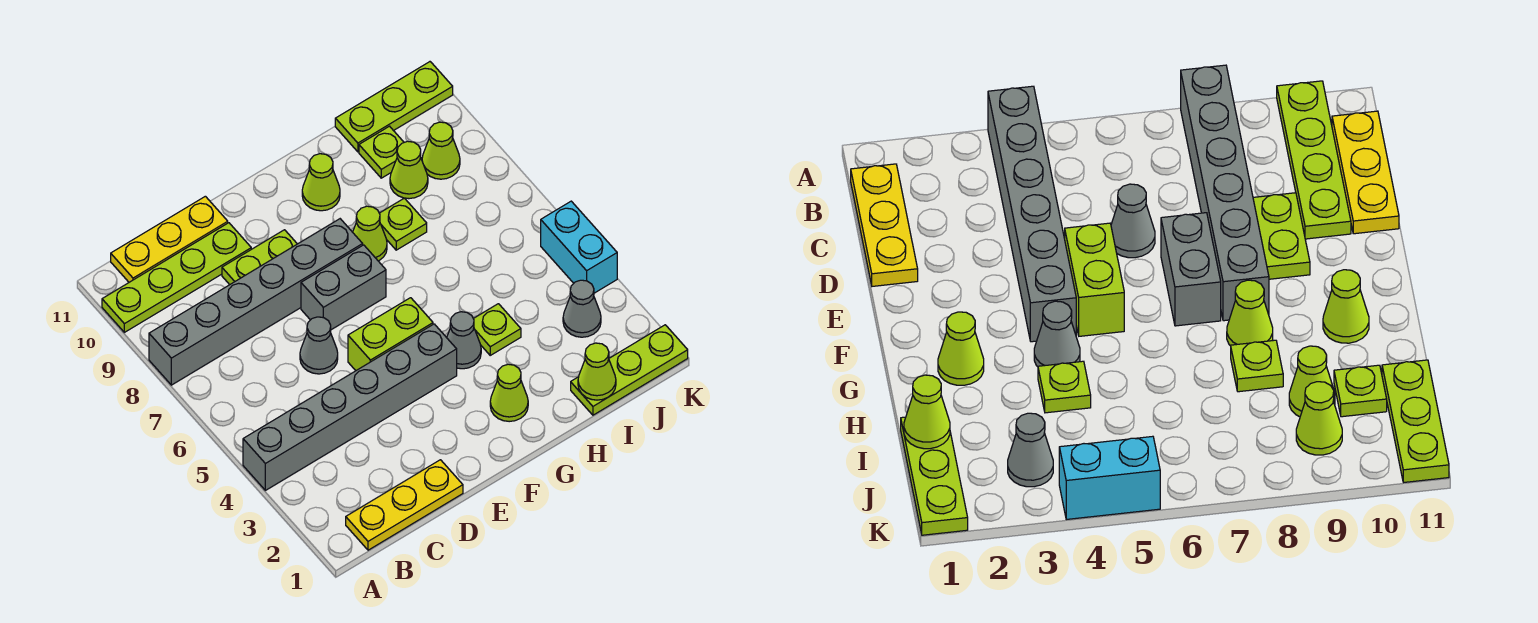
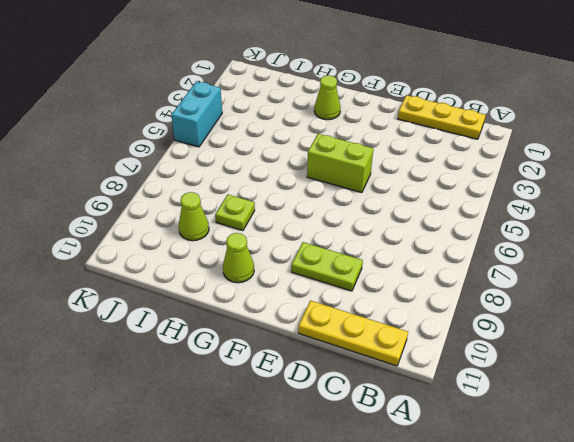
none -> grey 1x6 brick [243,324,457,490]
none -> grey 1x6 brick [149,219,363,385]
none -> lime 1x4 plate [102,223,251,332]

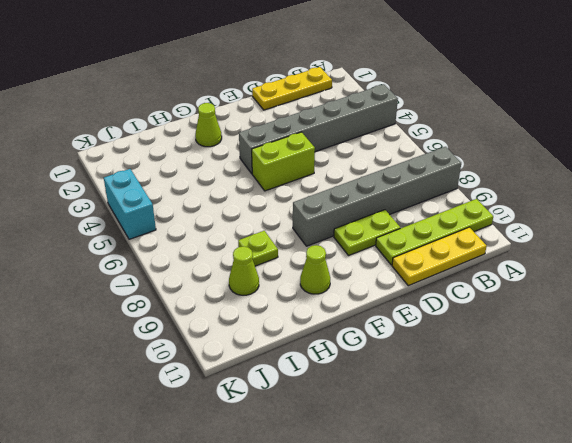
none -> grey 1x1 cone [300,317,338,374]
none -> grey 1x2 brick [301,245,386,330]
none -> grey 1x1 cone [447,312,481,369]

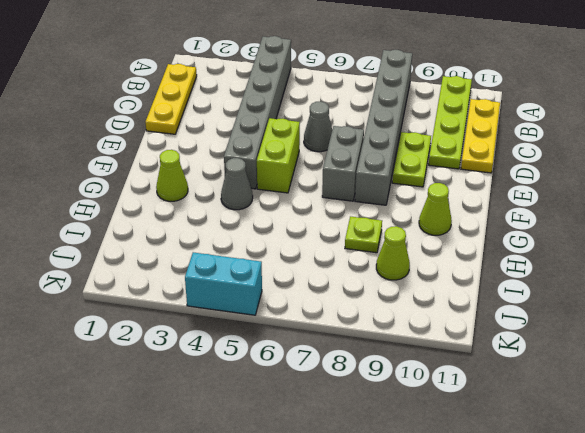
none -> lime 1x1 cone [353,206,387,261]
none -> lime 1x1 plate [473,304,521,355]
none -> lime 1x3 plate [571,325,688,415]

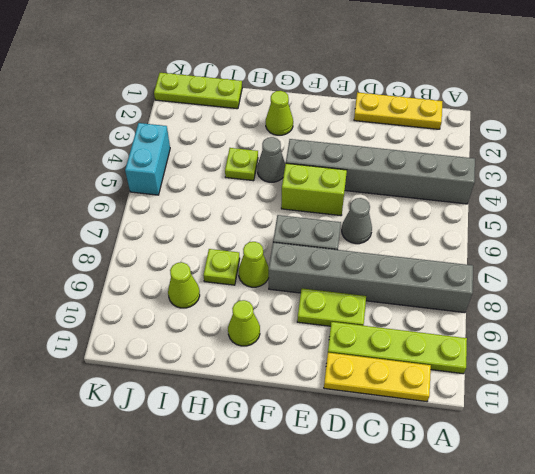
none -> lime 1x1 plate [359,126,404,178]
none -> lime 1x3 plate [335,62,453,152]
none -> grey 1x1 cone [563,280,601,337]

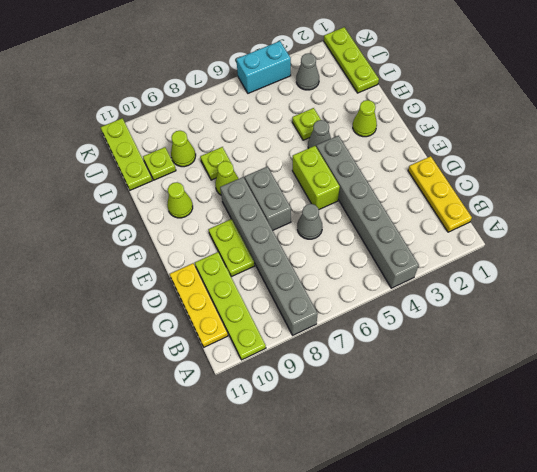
none -> lime 1x1 cone [422,122,460,179]
none -> lime 1x1 cone [578,343,616,400]

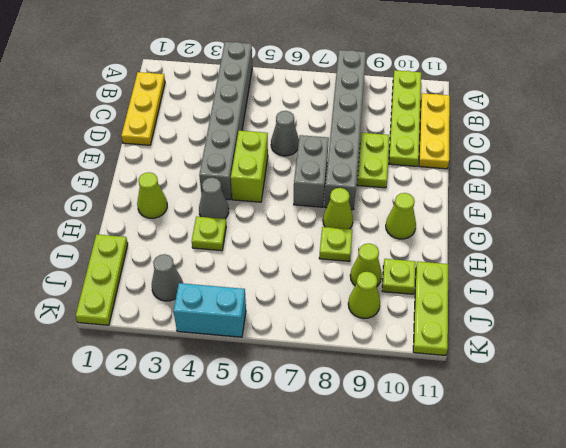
none -> lime 1x1 cone [578,343,616,400]

